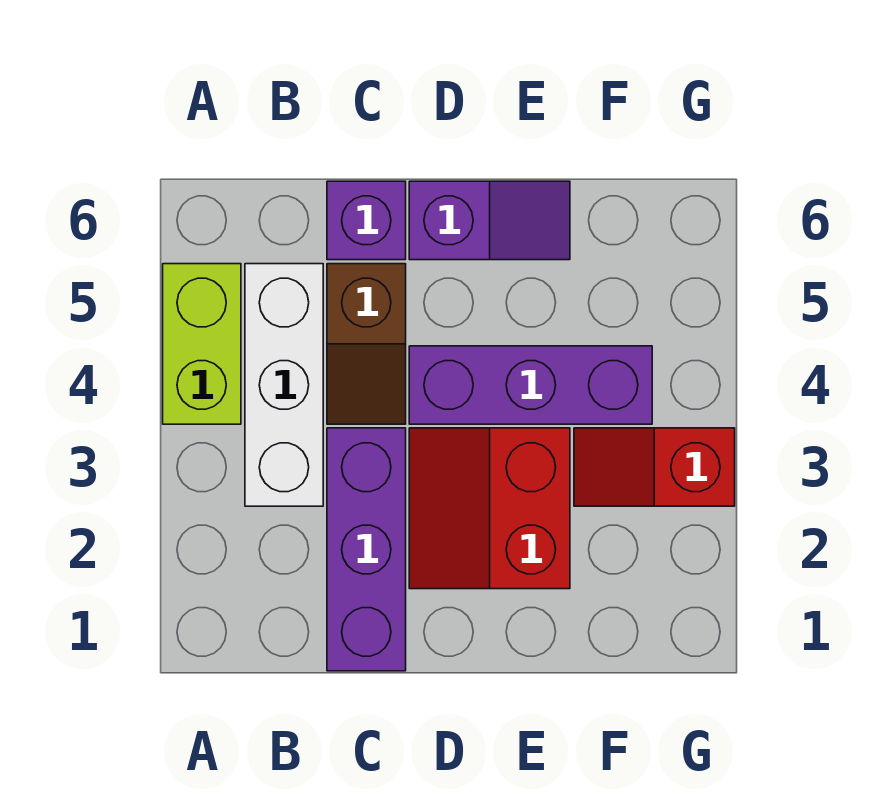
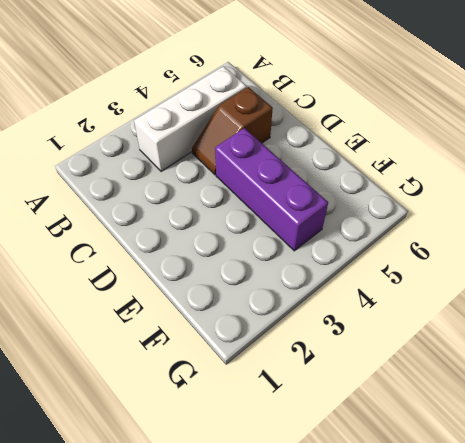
none -> lime 1x2 brick [163,264,241,424]
none -> purple 1x3 brick [327,428,406,671]

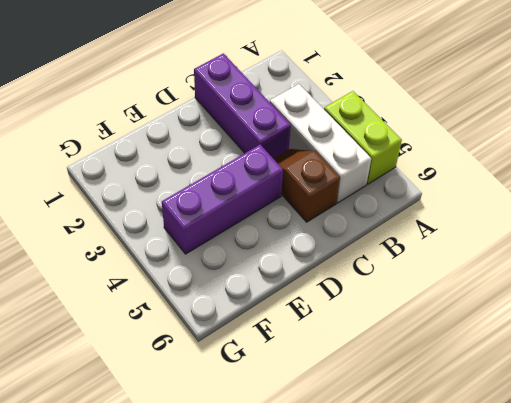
none -> purple 1x1 brick [327,181,406,260]
none -> red 2x2 slope [409,428,570,589]

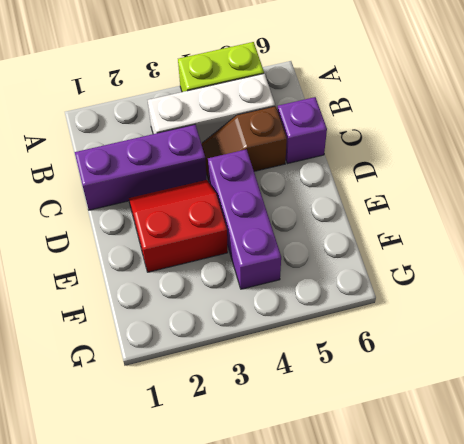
none -> purple 1x2 slope [409,181,570,260]
none -> red 1x2 slope [574,428,735,506]

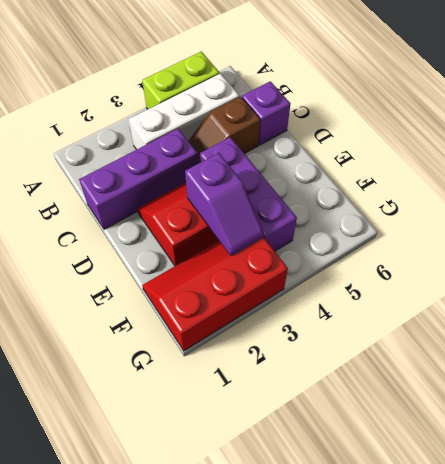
purple 1x2 slope [185,153,264,256] -> purple 1x2 slope moved to [409,181,570,260]
red 2x3 slope [142,237,288,351] -> red 1x2 slope [574,428,735,506]

